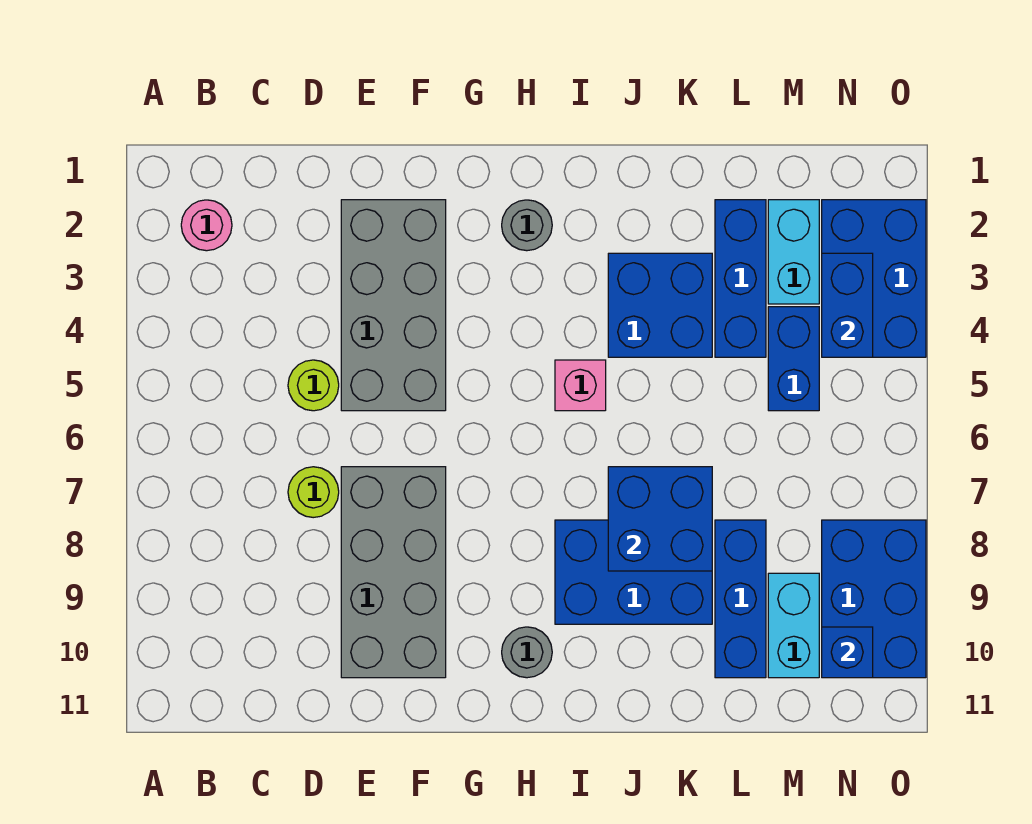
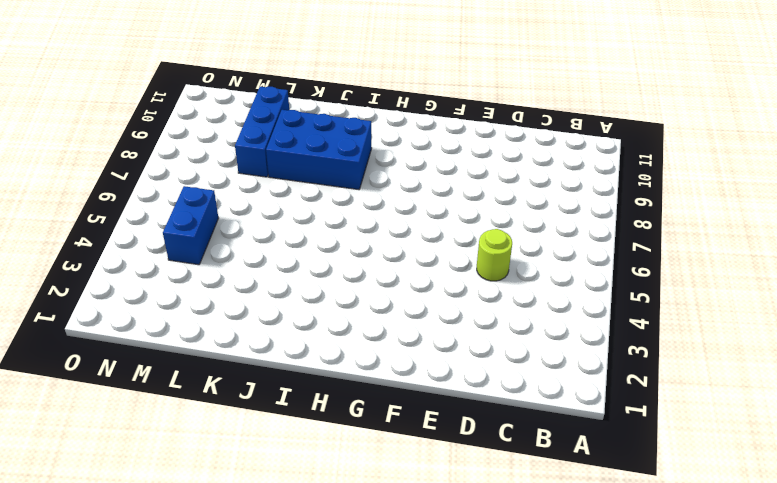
none -> pink 1x1 round brick [181,200,232,251]
none -> lime 1x1 round brick [288,467,339,518]
none -> grey 2x4 brick [341,200,446,411]

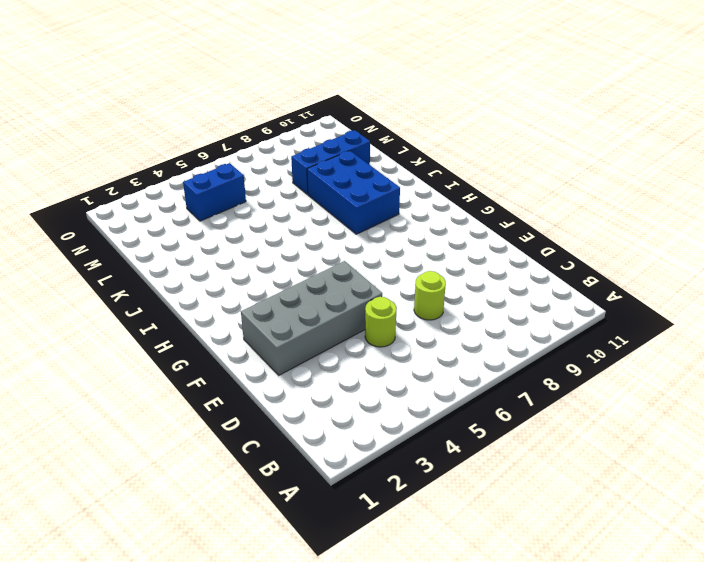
none -> pink 1x1 round brick [181,200,232,251]
none -> grey 2x4 brick [341,467,446,678]
none -> grey 1x1 round brick [502,200,552,251]

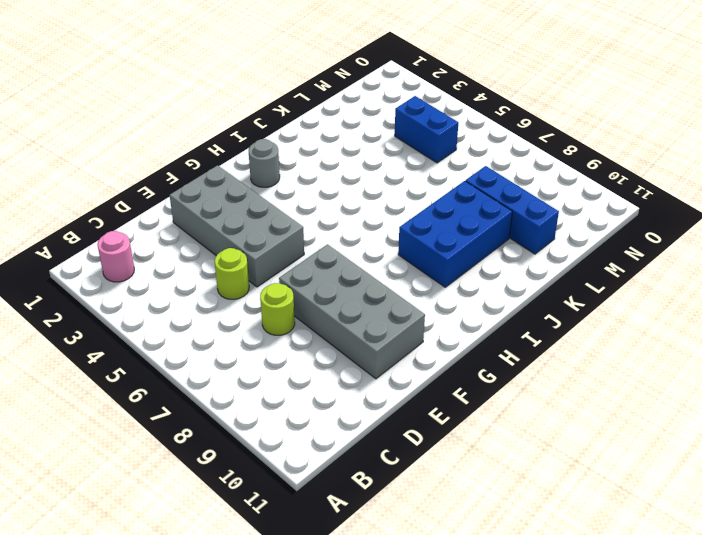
none -> grey 1x1 round brick [502,627,552,678]
none -> pink 1x1 brick [555,360,606,411]
none -> blue 2x2 brick [608,253,712,357]

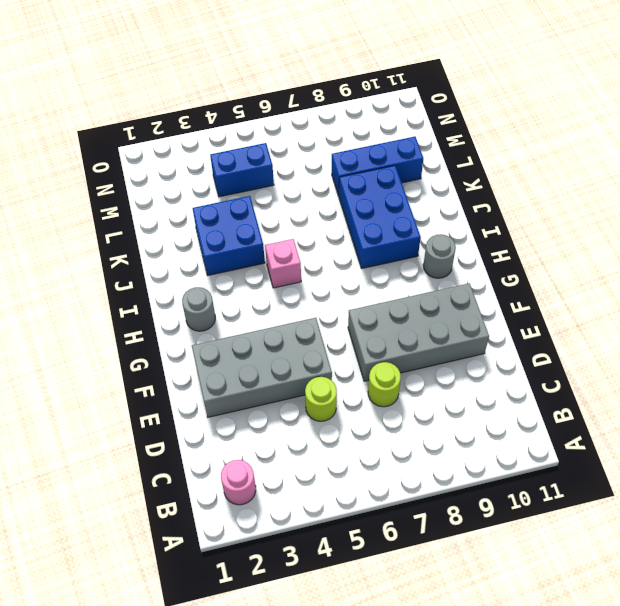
none -> blue 1x3 brick [715,200,766,357]
none -> cyan 1x2 brick [768,200,819,304]
none -> cyan 1x2 brick [768,573,819,678]

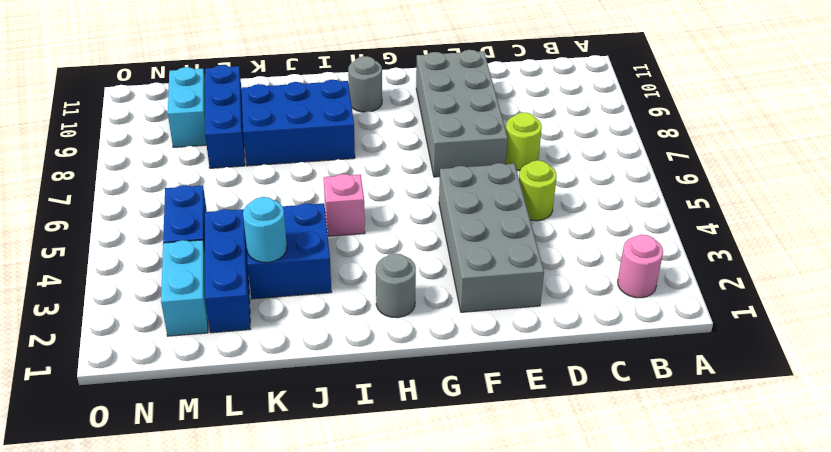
cyan 1x1 round brick [243,197,287,262] -> none
none -> blue 2x3 brick [822,200,926,357]
none -> blue 2x3 brick [822,520,926,678]
none -> blue 2x2 brick [608,467,712,571]

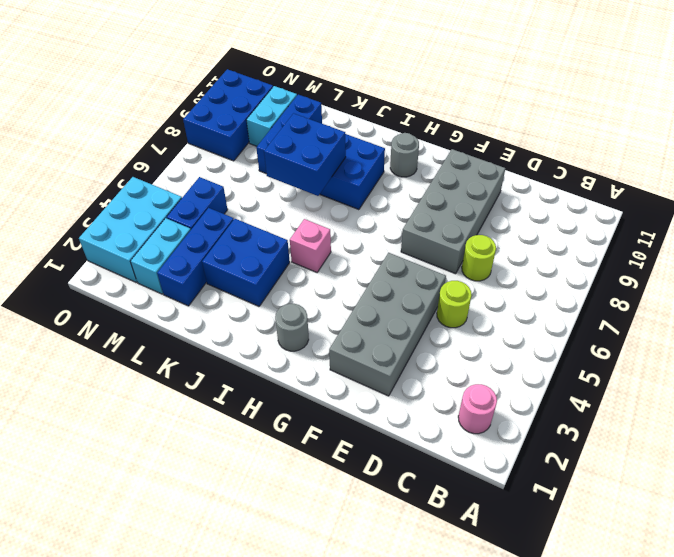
cyan 2x3 brick [79,177,182,282] -> blue 2x3 brick [822,200,926,357]
none -> blue 1x2 brick [822,253,873,357]
none -> blue 1x1 brick [822,627,873,678]

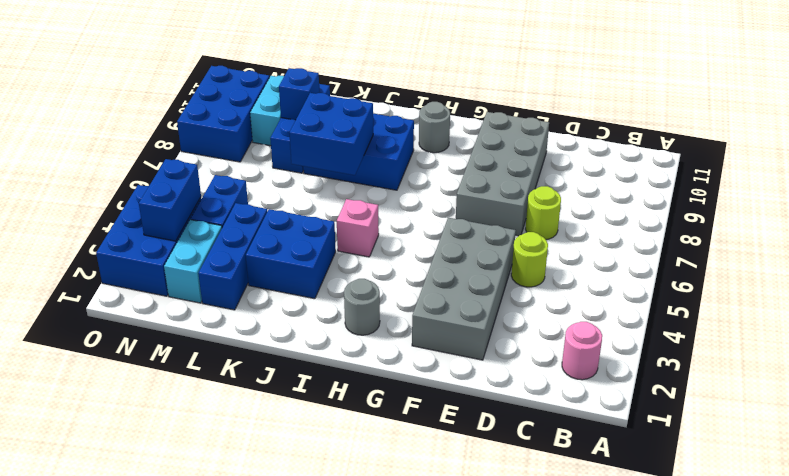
blue 1x1 brick [279,68,320,120] -> blue 1x1 brick moved to [822,627,873,678]

